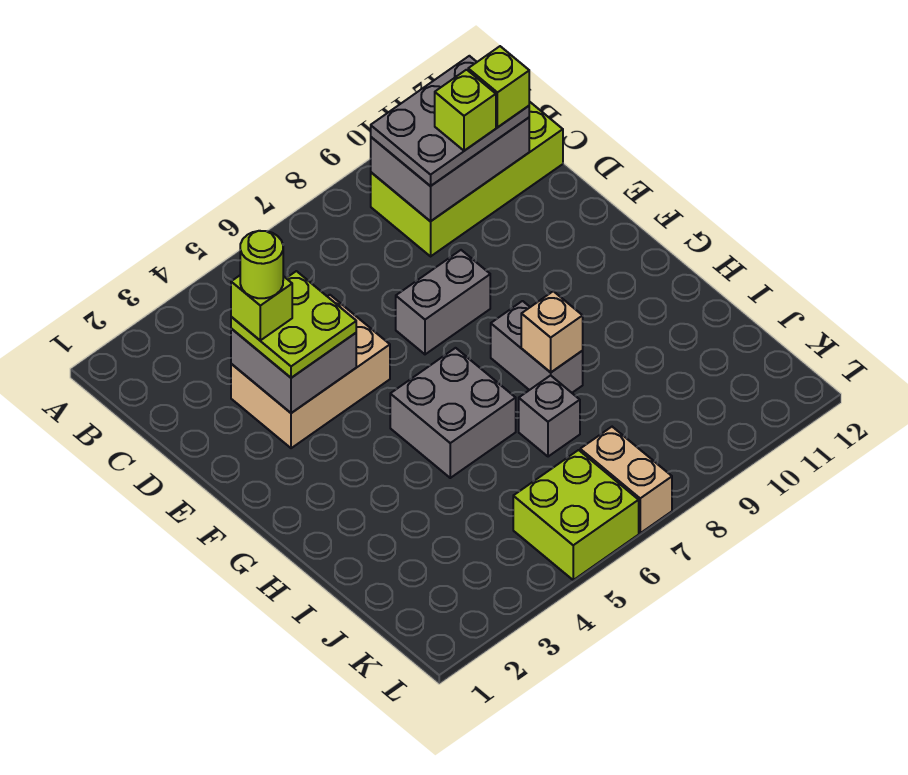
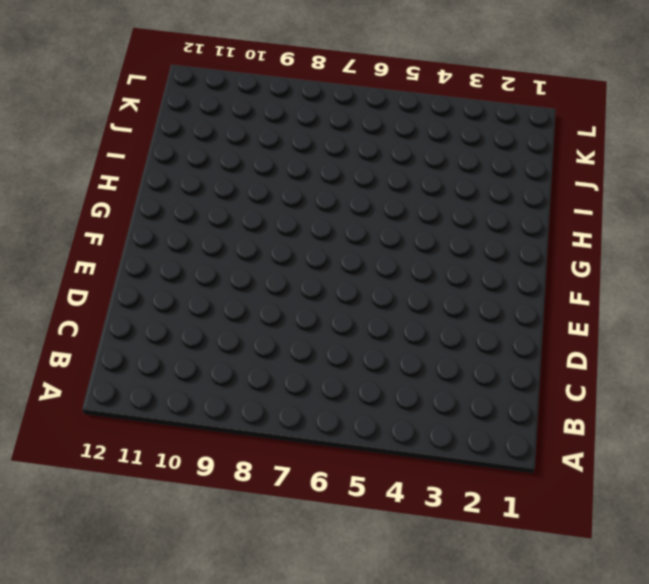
none -> lime 2x4 brick [371,101,563,256]
none -> tan 2x3 brick [231,295,390,448]
none -> grey 1x2 brick [396,250,490,354]

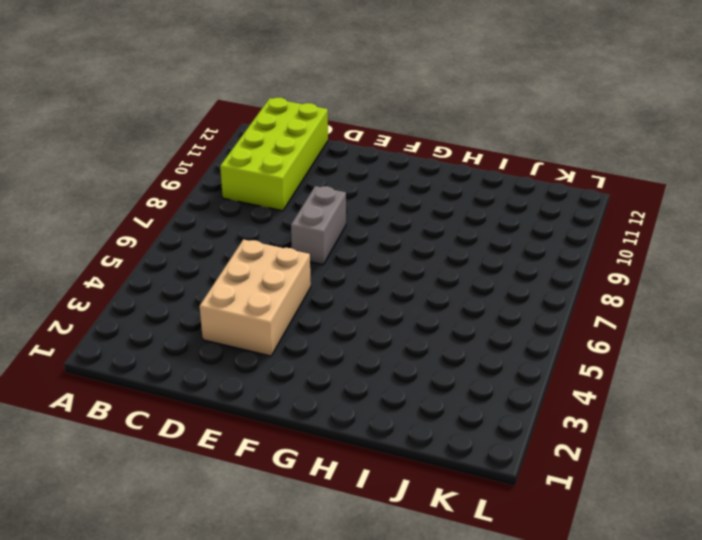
none -> grey 2x2 brick [390,348,516,478]
none -> grey 1x2 brick [491,301,583,393]
none -> grey 1x1 brick [519,375,580,457]

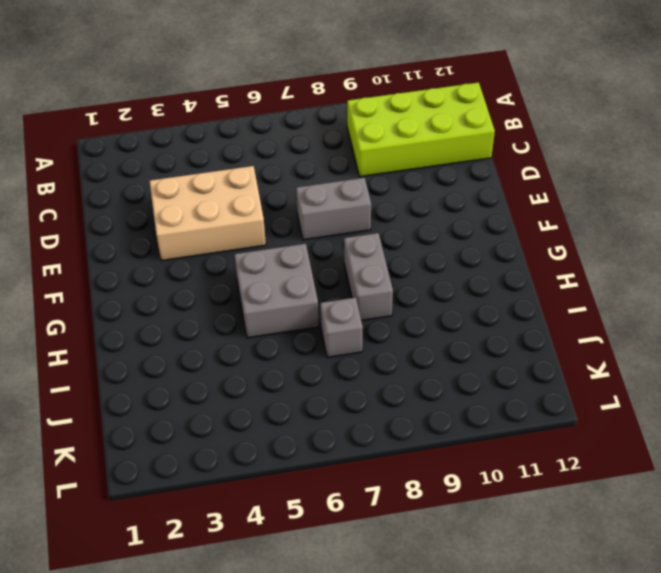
none -> lime 2x2 brick [513,450,639,580]
none -> tan 1x2 brick [580,427,672,533]
none -> grey 2x3 brick [371,118,529,221]

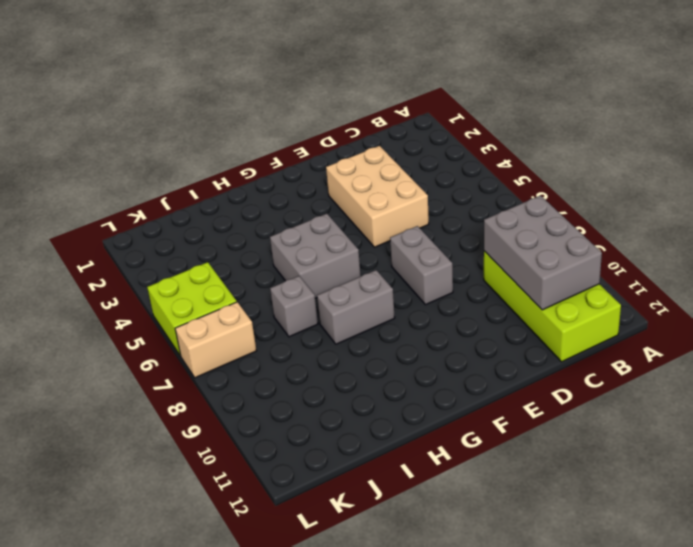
none -> grey 2x2 brick [231,328,356,413]
none -> tan 1x1 brick [521,291,583,372]
none -> grey 2x3 plate [371,56,529,186]

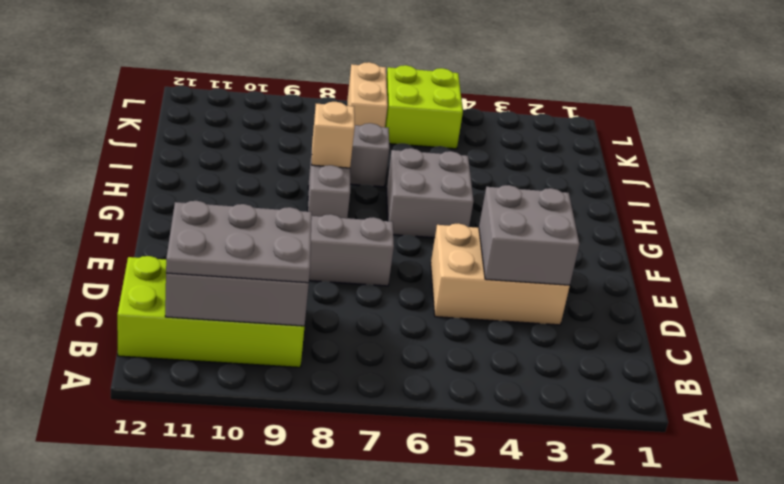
none -> lime 2x2 plate [231,271,356,378]
none -> lime 1x1 brick [435,70,496,151]
none -> lime 1x1 brick [468,46,529,127]

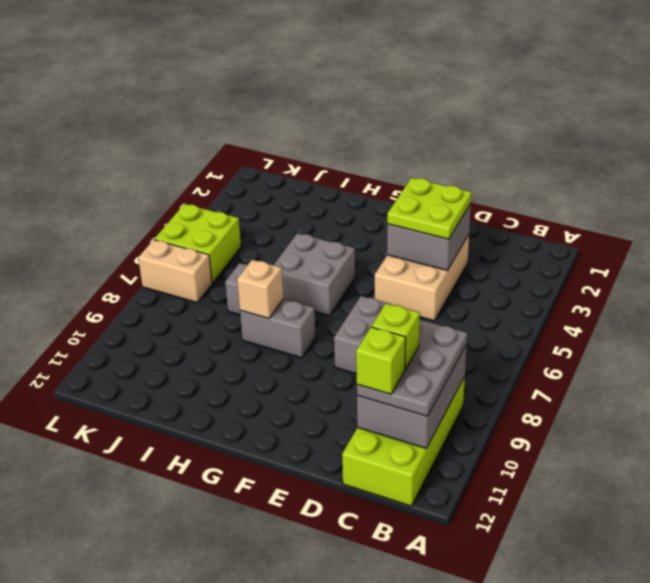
none -> lime 1x1 brick [231,276,292,340]
none -> lime 1x1 round brick [240,231,283,298]

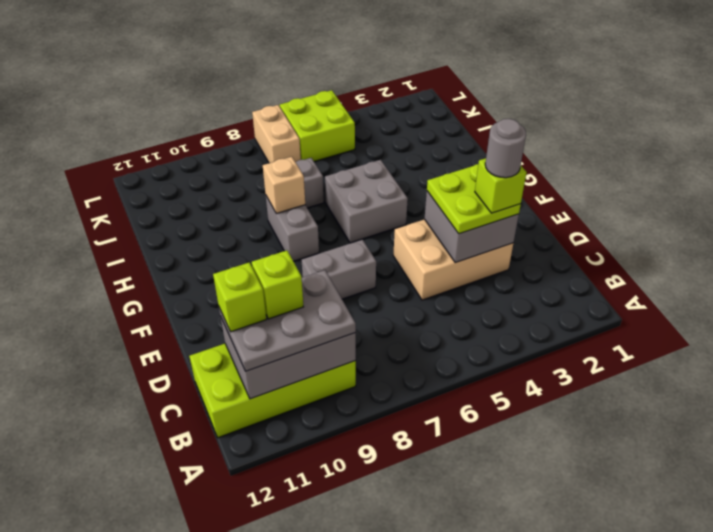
grey 1x1 round brick [485,119,526,178] -> lime 1x1 round brick [240,231,283,298]

